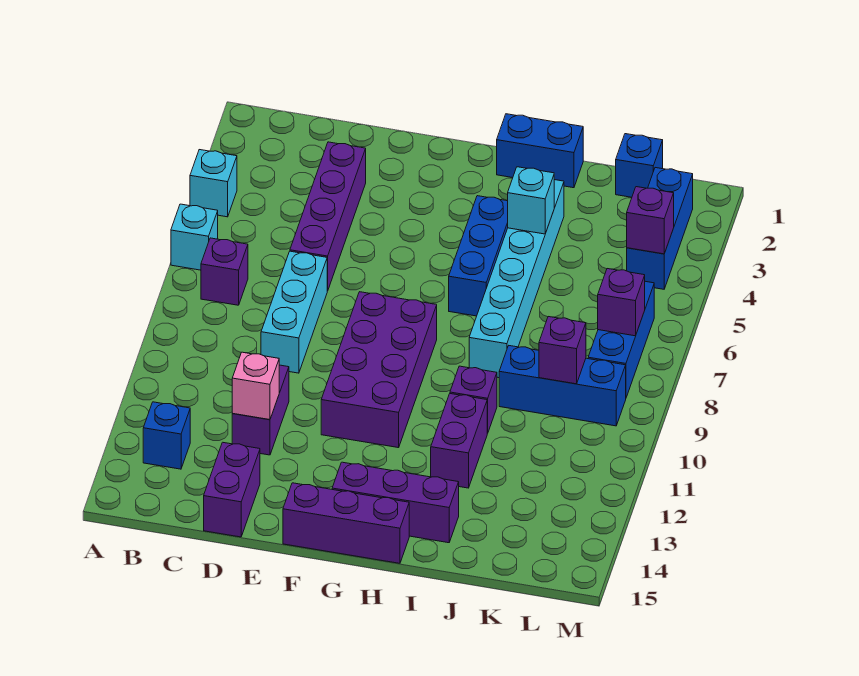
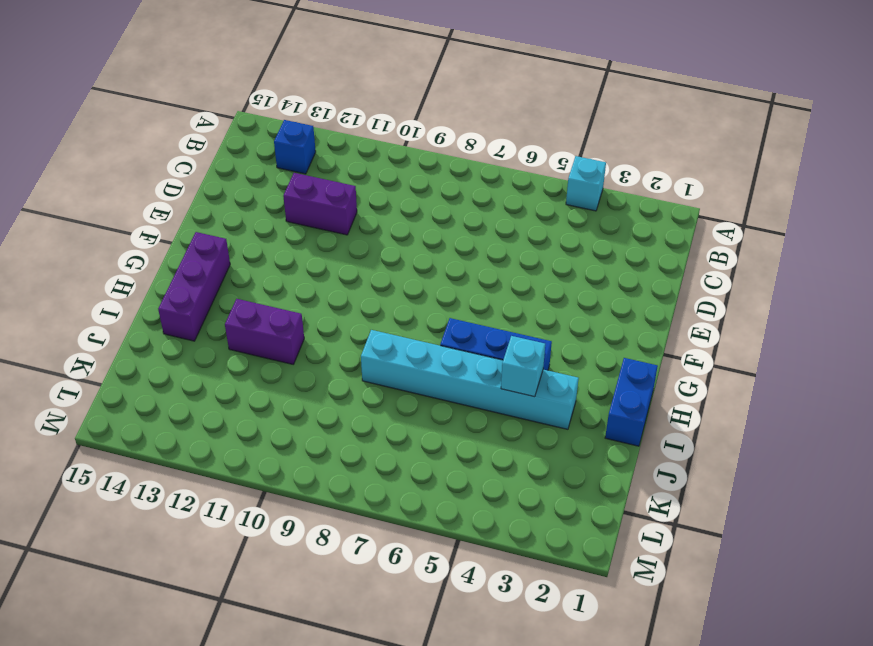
none -> cyan 1x1 brick [171,204,218,270]
none -> purple 1x1 brick [201,238,248,305]
none -> purple 1x4 brick [290,142,366,291]

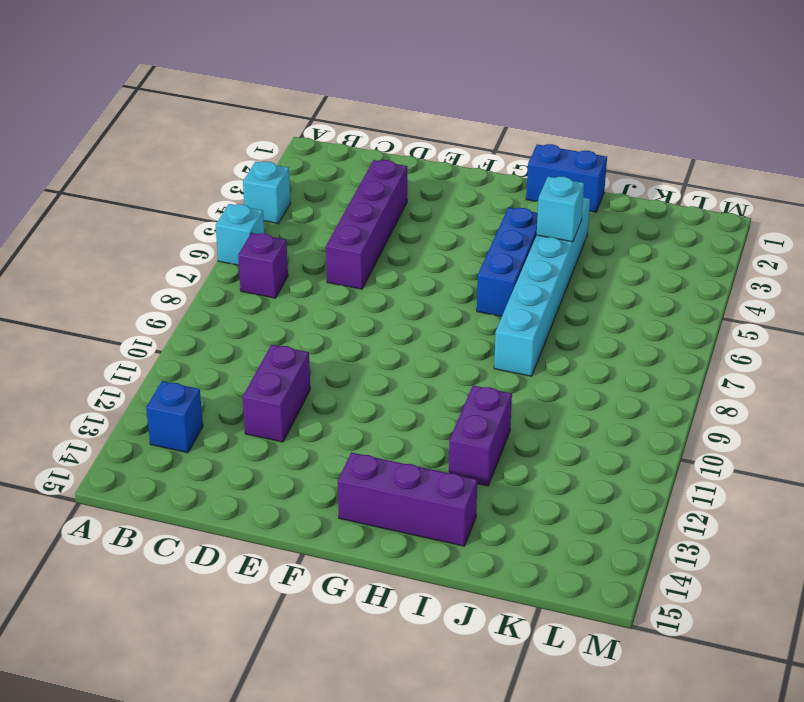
none -> cyan 1x3 brick [261,251,327,373]
none -> purple 1x2 brick [204,442,260,537]
none -> purple 2x4 brick [321,292,437,448]

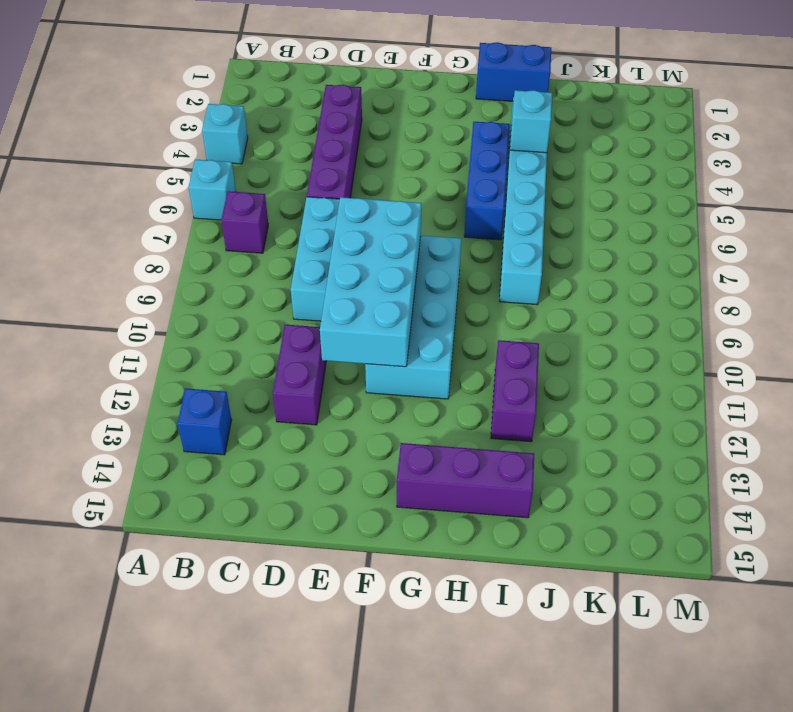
cyan 2x4 brick [320,197,421,367] -> none
cyan 2x4 brick [365,236,461,399] -> purple 2x4 brick [321,292,437,448]
none -> purple 1x2 brick [204,442,260,537]
none -> purple 1x3 brick [283,483,409,563]
none -> purple 1x1 brick [450,366,497,433]

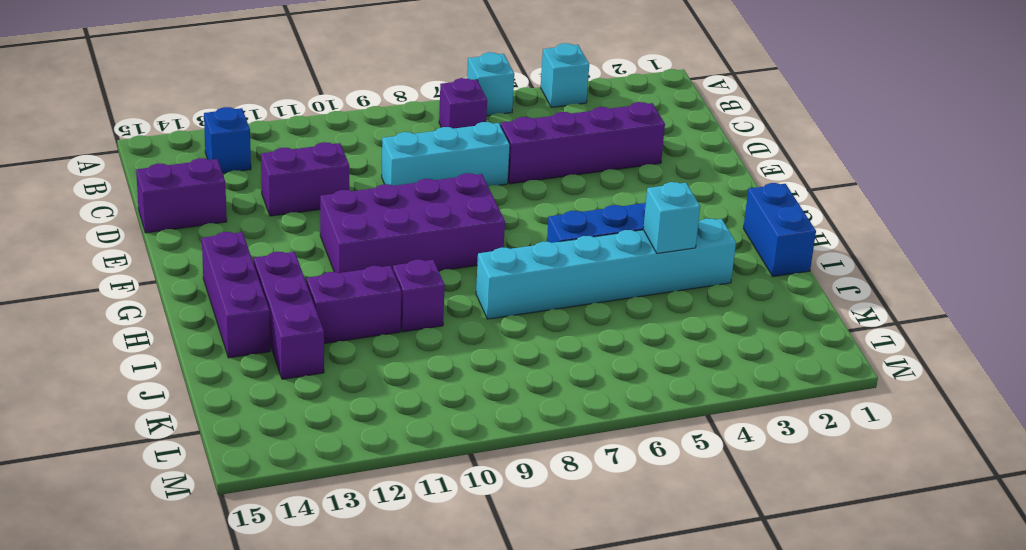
purple 1x3 brick [254,252,324,379] -> purple 1x3 brick moved to [283,483,409,563]
none -> blue 1x3 brick [499,346,626,426]
none -> blue 1x1 brick [616,134,663,197]
none -> blue 1x3 brick [627,168,693,289]

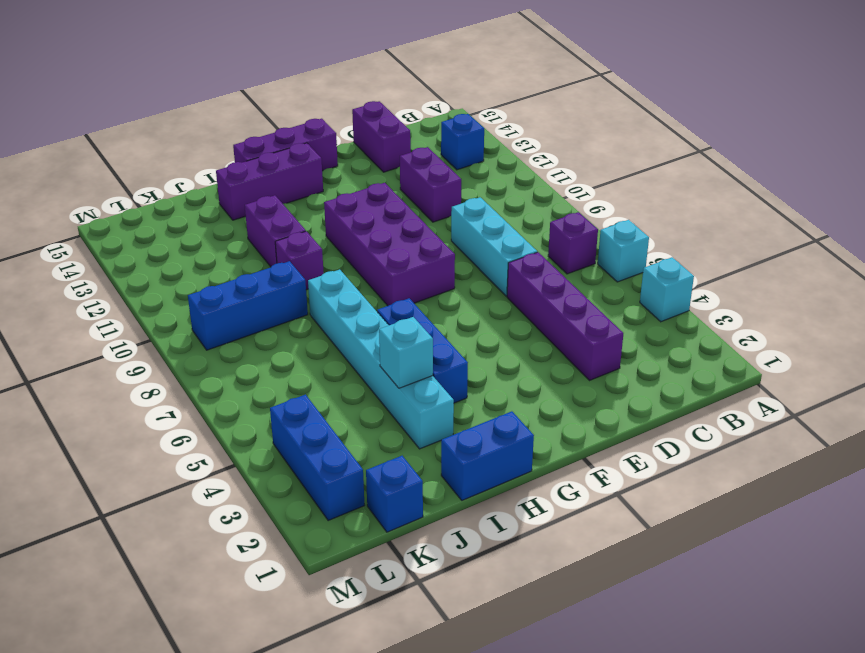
none -> blue 1x3 brick [588,281,654,397]
none -> pink 1x1 brick [232,352,279,420]
none -> purple 1x1 brick [539,317,586,384]

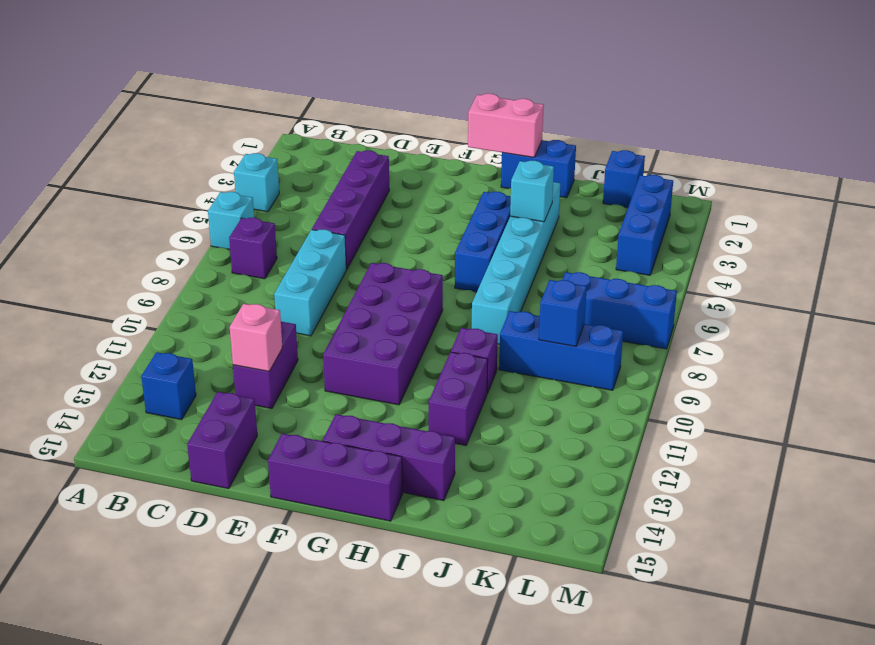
pink 1x2 brick [468,94,544,157] -> none
blue 1x3 brick [562,272,677,349] -> blue 1x3 brick turned to [588,281,654,397]
blue 1x1 brick [539,280,587,346] -> purple 1x1 brick [539,317,586,384]
none -> purple 1x1 brick [627,187,674,254]
none -> purple 1x1 brick [598,269,645,336]

